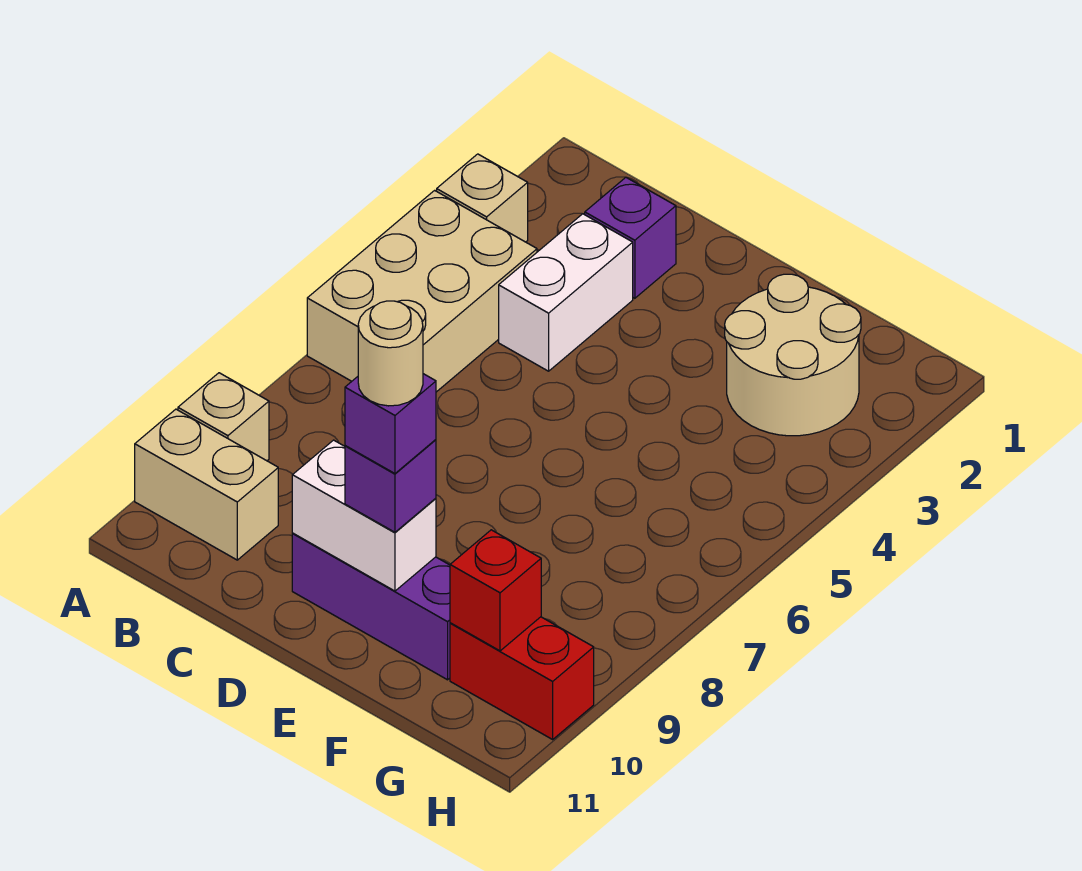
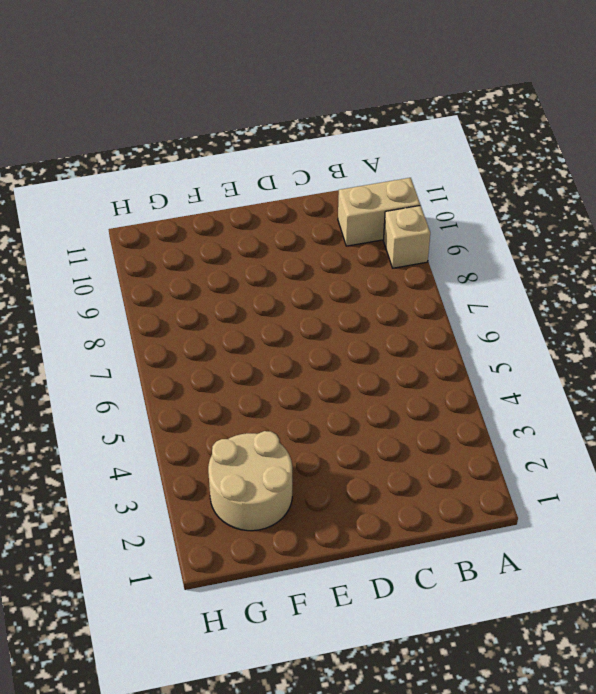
none -> tan 1x1 brick [437,154,528,242]
none -> tan 2x3 brick [307,190,537,392]
none -> purple 1x1 brick [585,177,676,298]

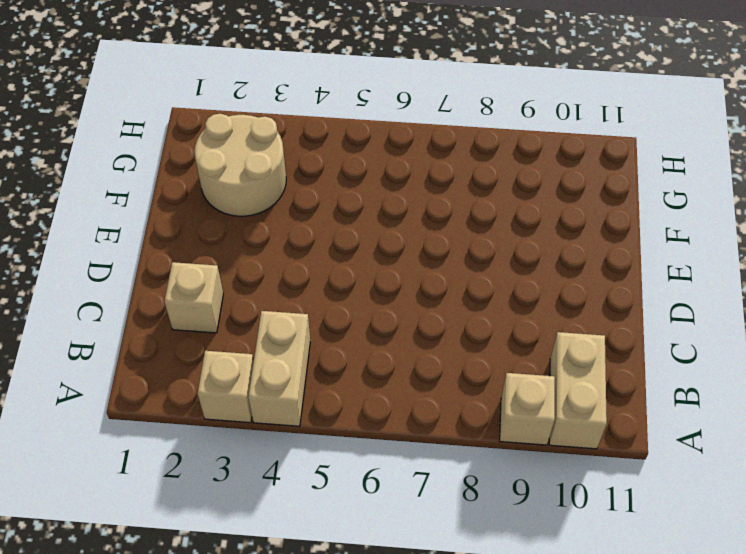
tan 1x2 brick [248,311,310,426] -> tan 2x3 brick [307,190,537,392]
tan 1x1 brick [164,262,223,333] -> purple 1x1 brick [585,177,676,298]
none -> white 1x2 brick [499,214,633,371]
none -> purple 1x3 brick [292,533,450,680]
none -> red 1x2 brick [450,617,594,739]

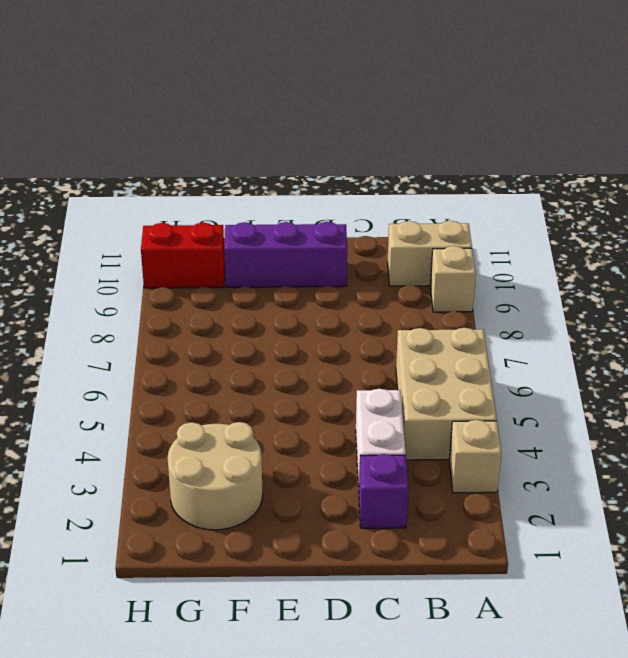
none -> white 1x2 brick [292,440,436,591]
none -> red 1x1 brick [450,530,541,651]
none -> purple 1x1 brick [345,440,436,532]

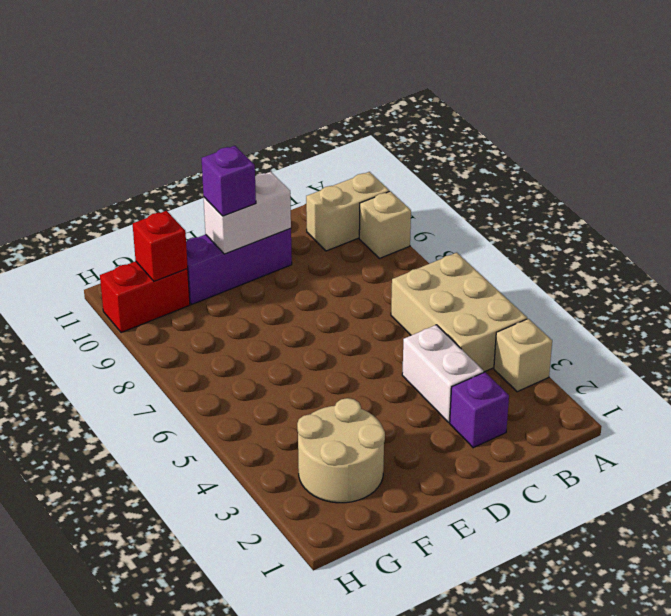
none -> purple 1x1 brick [345,374,436,473]
none -> tan 1x1 round brick [358,301,423,406]

